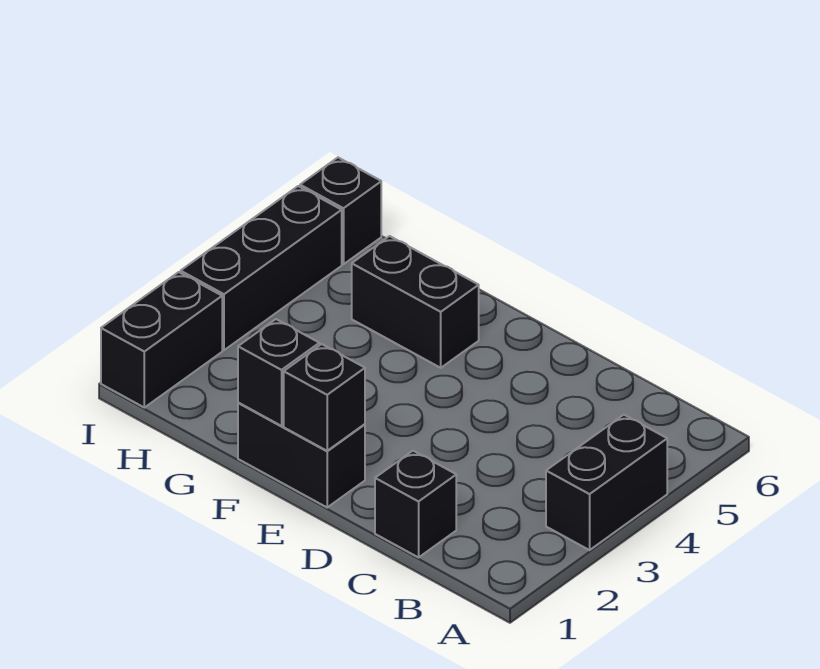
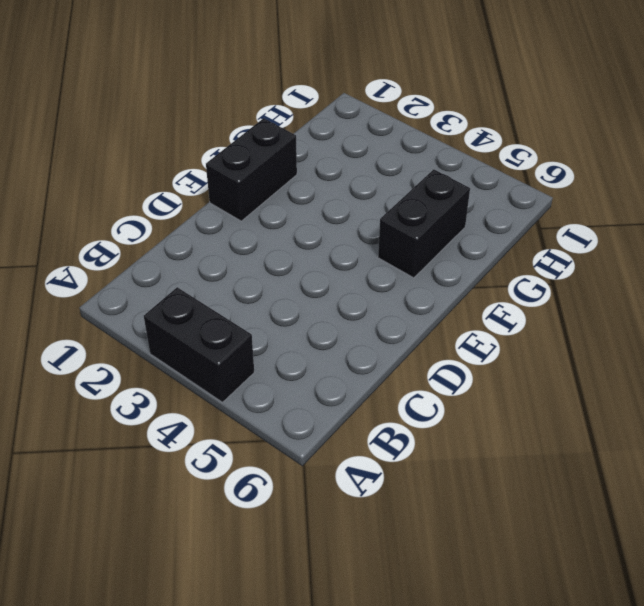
none -> black 1x1 brick [375,451,456,557]
none -> black 1x2 brick [101,272,222,408]

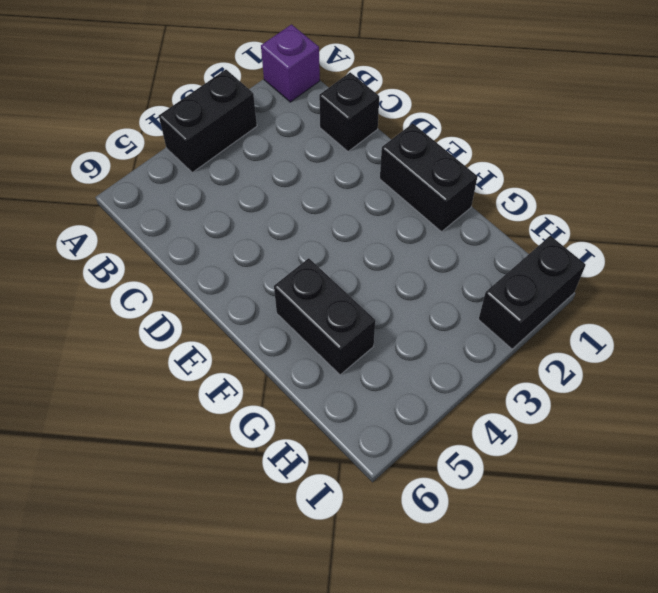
purple 1x1 brick [261,25,320,102] -> none
none -> black 1x3 brick [181,186,342,350]
none -> black 1x1 brick [300,158,381,264]

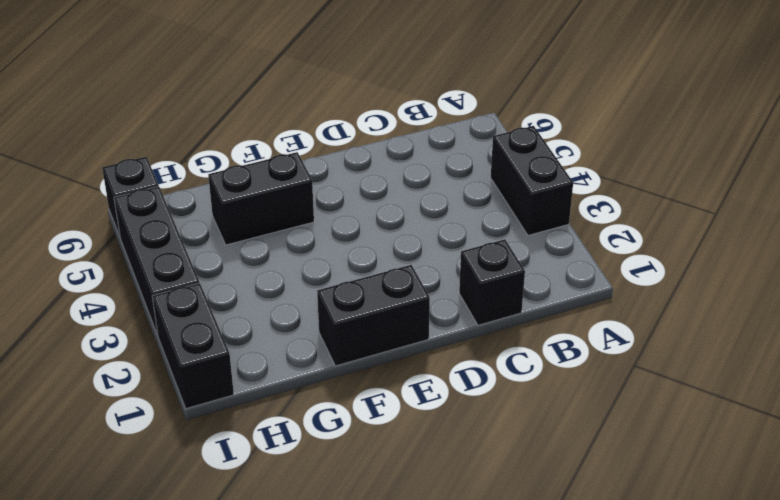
none -> black 1x1 brick [284,344,365,451]
none -> black 1x1 brick [238,319,319,426]

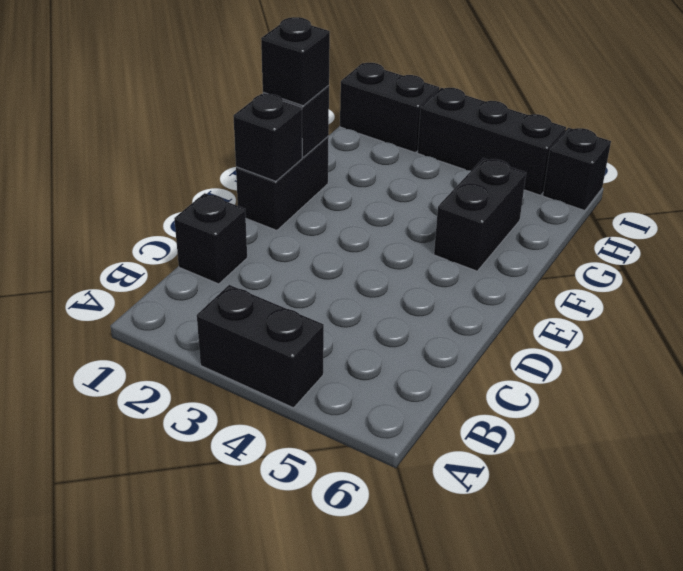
black 1x1 brick [261,17,330,106] -> none

